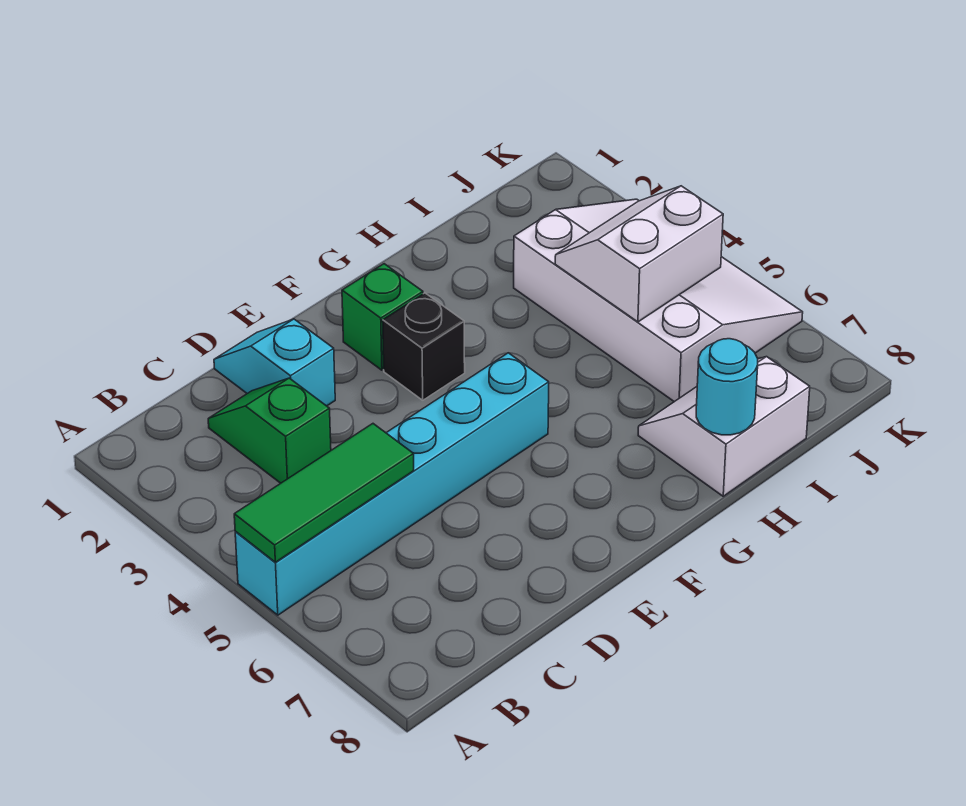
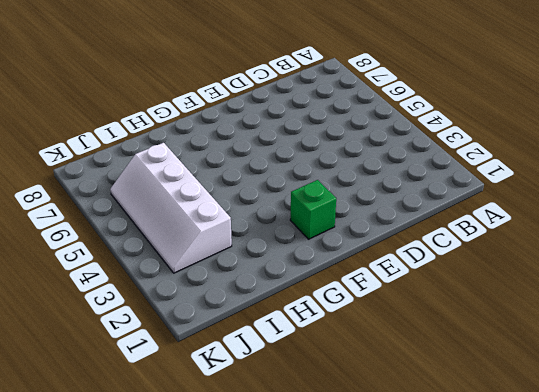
white 2x4 slope [110,143,232,273] -> white 3x4 slope [514,199,803,402]
none -> cyan 1x6 brick [235,353,549,615]
none -> green 1x2 slope [208,378,331,483]

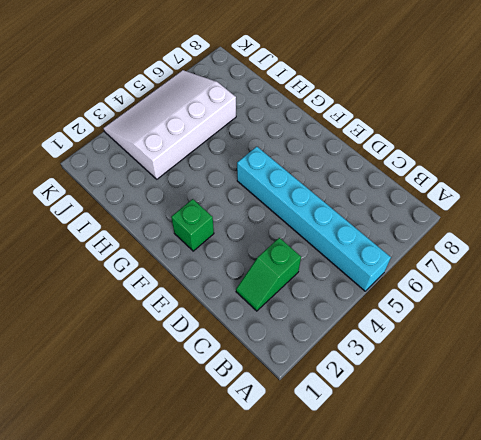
none -> cyan 1x2 slope [214,319,335,406]
none -> black 1x1 brick [383,293,465,400]

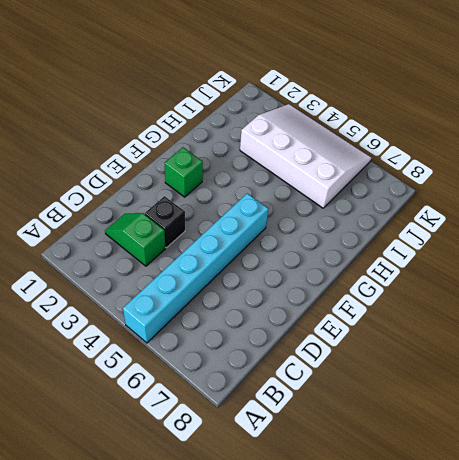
black 1x1 brick [145,196,185,248] -> black 1x1 brick moved to [383,293,465,400]
none -> cyan 1x2 slope [214,319,335,406]
none -> white 2x2 slope [638,357,810,496]

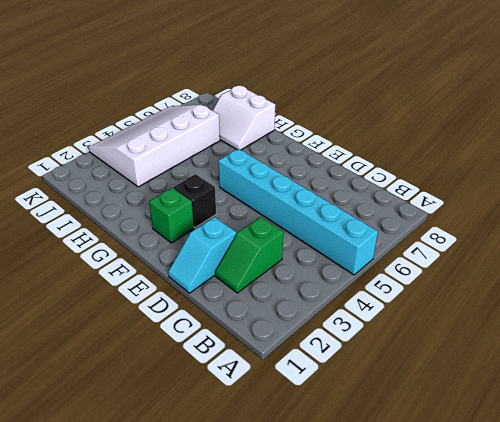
none -> green 1x3 tile [234,424,414,562]
none -> cyan 1x1 round brick [696,339,758,435]

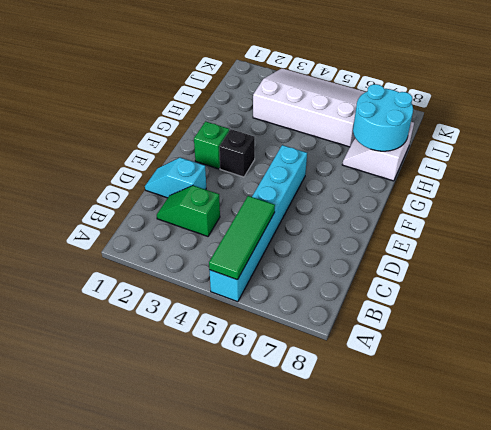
cyan 2x2 round brick [353,84,413,151] -> cyan 1x1 round brick [696,339,758,435]
none -> white 2x2 slope [555,186,723,322]

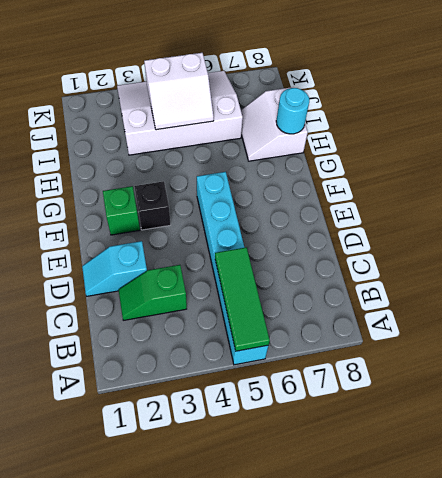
white 2x2 slope [144,53,214,130] -> white 2x2 slope turned to [555,186,723,322]

